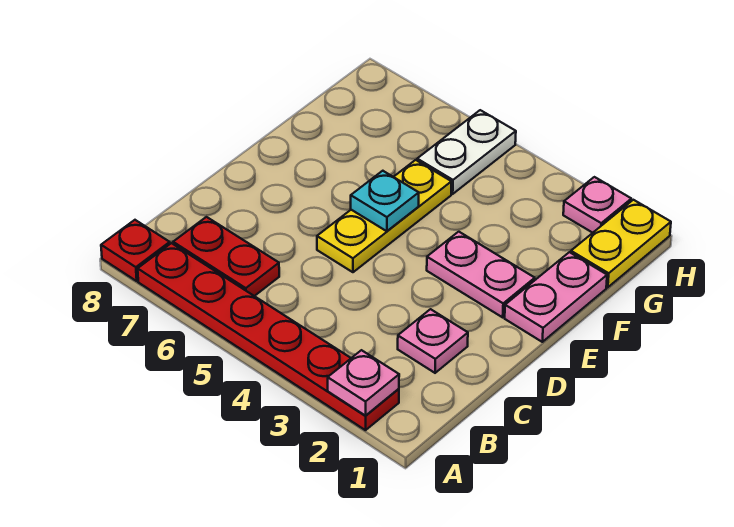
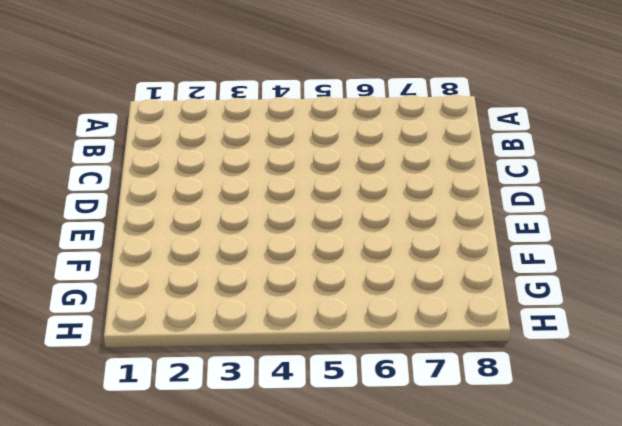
none -> red 1x6 plate [138,243,399,430]
none -> red 1x1 plate [101,220,170,281]
none -> red 1x2 plate [173,217,279,296]

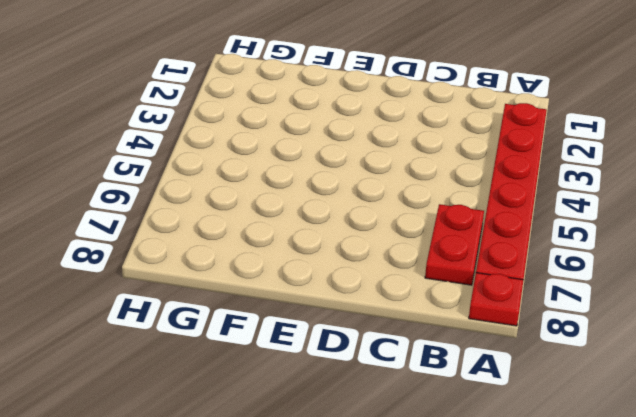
none -> pink 1x1 plate [398,309,468,373]
none -> yellow 1x3 plate [317,160,451,272]
none -> pink 1x2 plate [505,252,607,342]

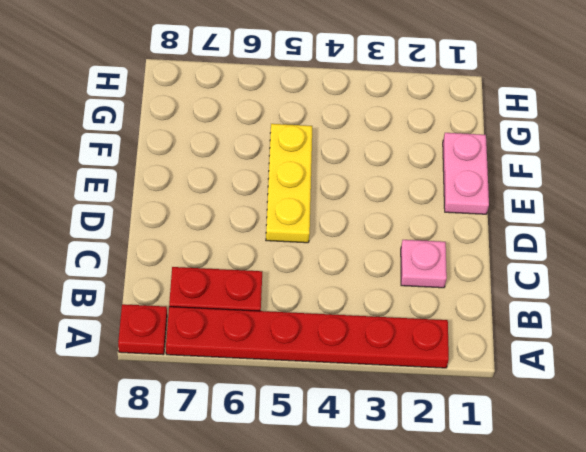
none -> pink 1x2 plate [427,232,535,317]
none -> yellow 1x2 plate [571,200,671,287]
none -> white 1x2 plate [417,110,516,194]

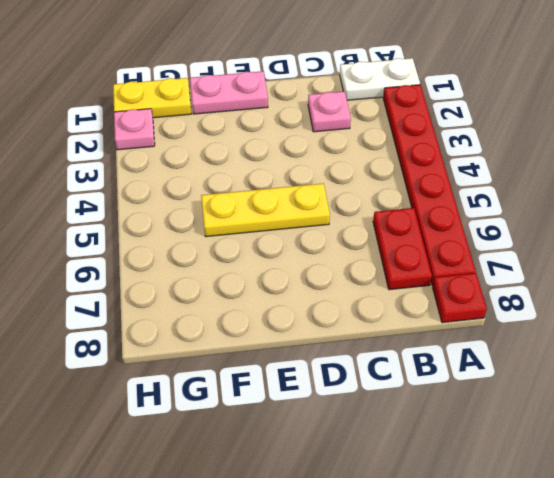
white 1x2 plate [340,58,420,100] -> white 1x2 plate moved to [417,110,516,194]
none -> pink 1x2 plate [427,232,535,317]
none -> pink 1x1 plate [328,350,399,416]
none -> cyan 1x1 plate [351,171,419,231]

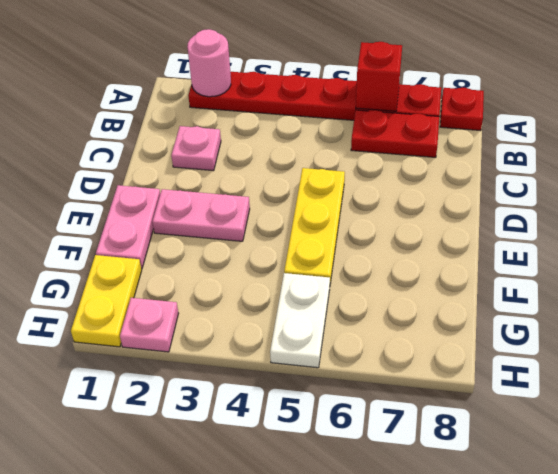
pink 1x1 round brick [187,29,231,97] -> pink 1x1 plate [328,350,399,416]
red 1x1 brick [356,42,402,111] -> none
none -> cyan 1x1 plate [351,171,419,231]

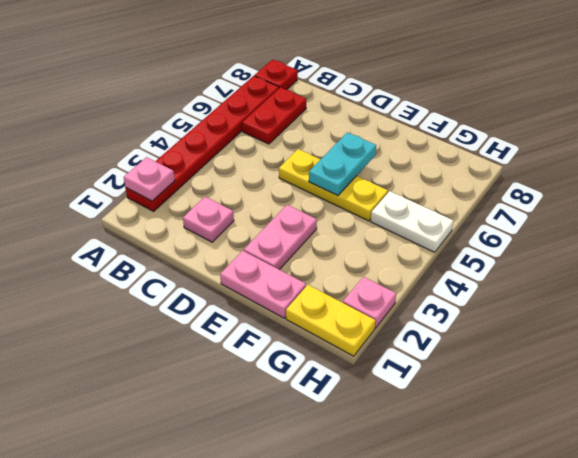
cyan 1x2 plate [309,132,376,196] -> cyan 1x1 plate [351,171,419,231]

